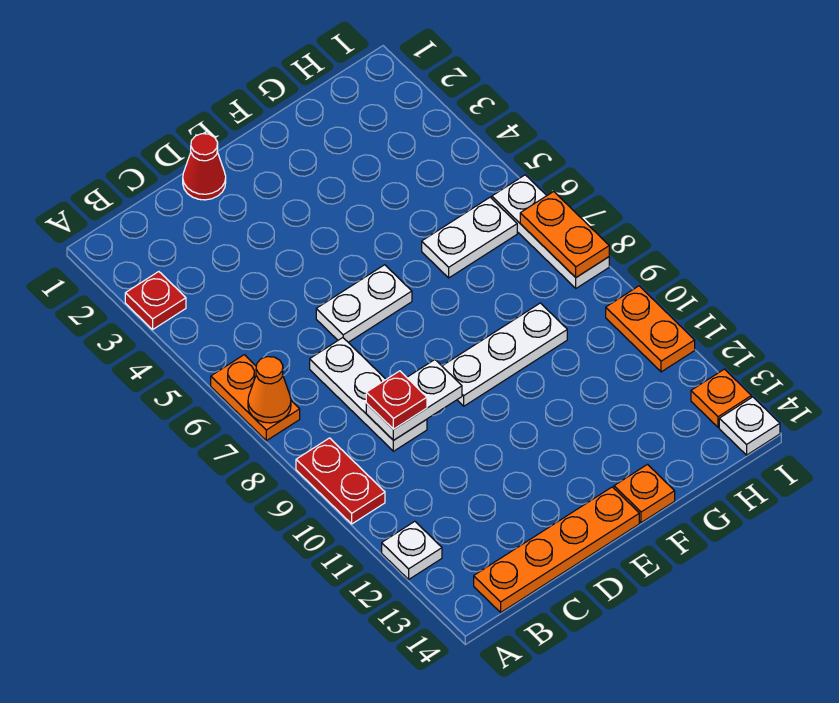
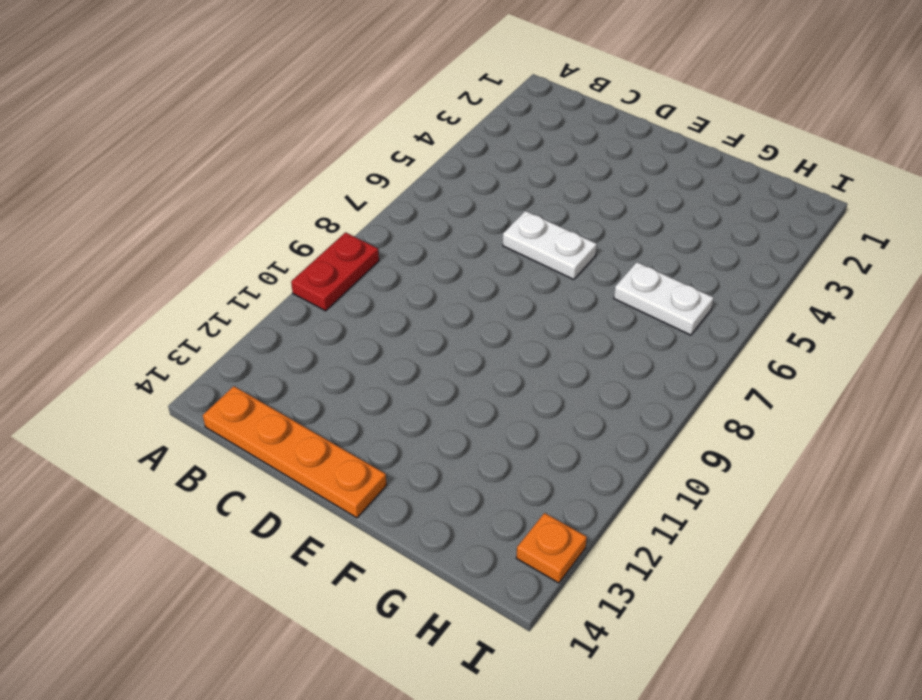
none -> red 1x1 plate [125,272,186,329]
none -> orange 1x2 plate [211,355,300,441]
none -> white 1x1 plate [382,521,442,579]

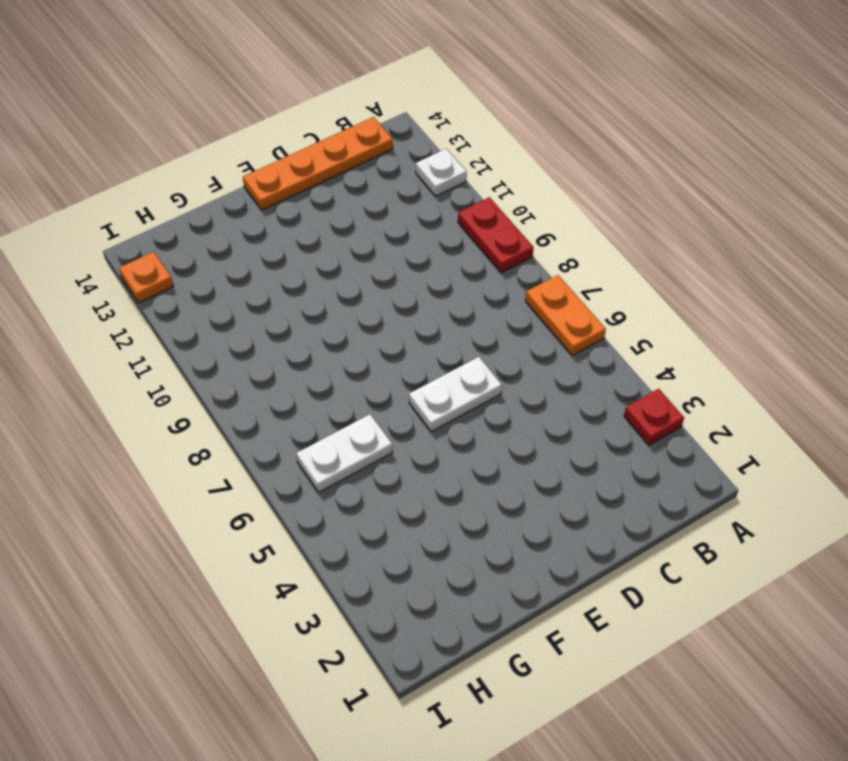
none -> white 1x3 plate [310,338,427,451]
none -> red 1x1 cone [183,134,226,200]
none -> white 1x3 plate [442,303,567,406]

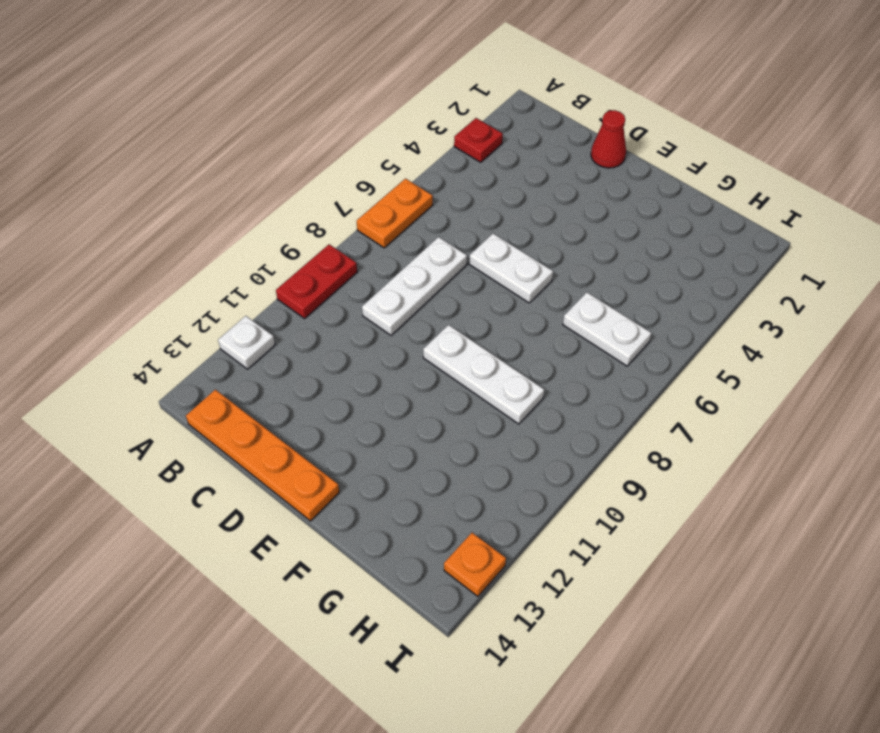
none -> orange 1x1 plate [614,464,675,523]
none -> white 1x3 plate [492,175,609,288]
none -> orange 1x2 plate [606,286,695,372]

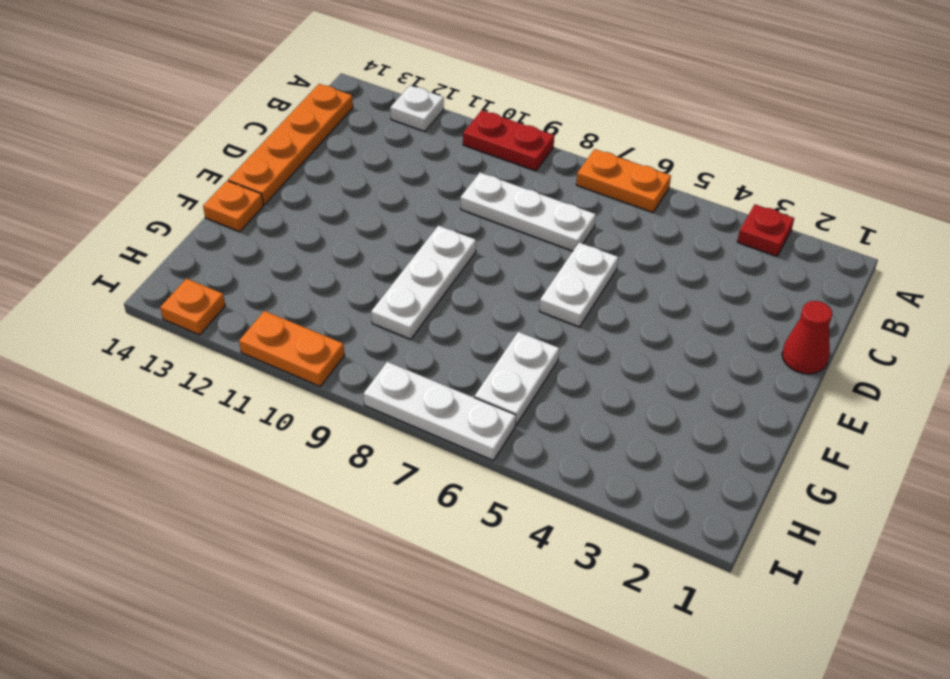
none -> white 1x1 plate [719,397,780,455]
none -> orange 1x1 cone [248,357,291,423]
none -> white 1x2 plate [366,360,462,440]

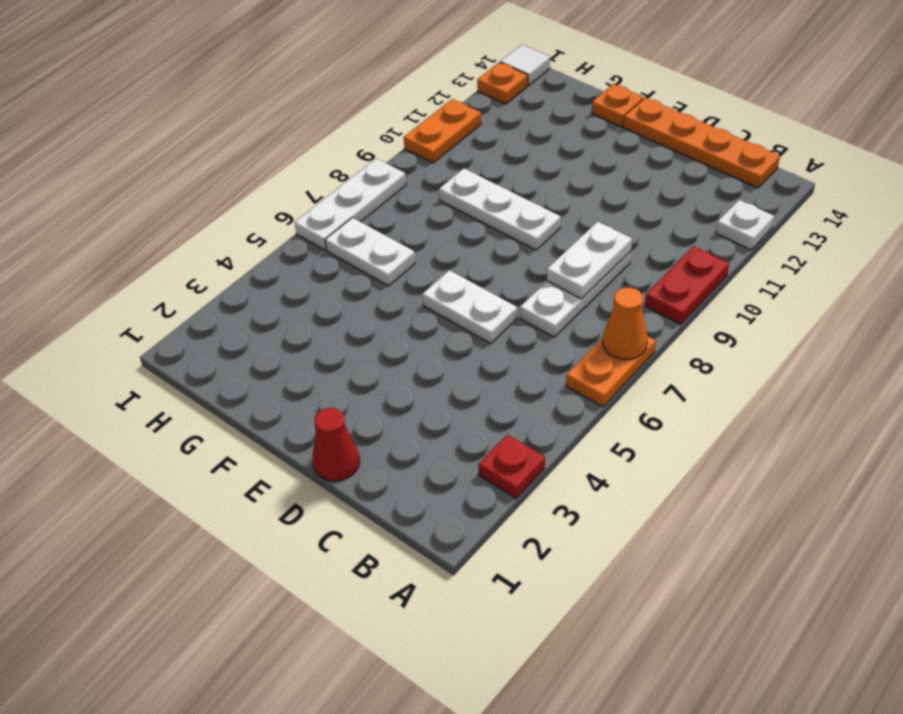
white 1x2 plate [547,222,632,299] -> white 1x2 plate turned to [366,360,462,440]
white 1x1 tile [500,45,550,85] -> white 1x1 plate [719,397,780,455]
none -> orange 1x2 plate [520,191,609,277]
none -> red 1x1 plate [366,371,427,429]

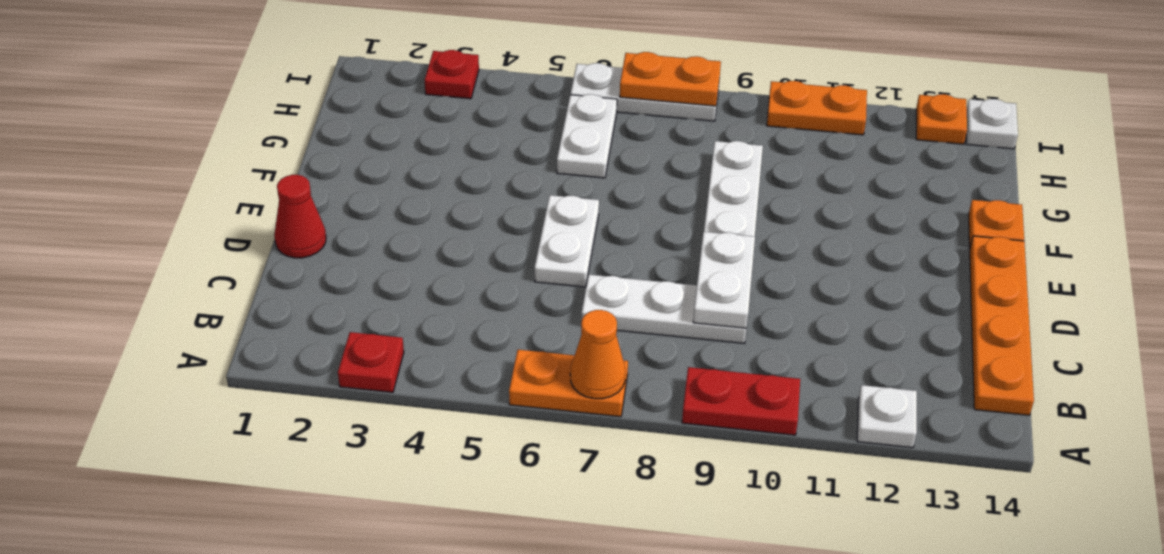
red 1x1 plate [425,50,479,99] -> red 1x1 plate moved to [366,371,427,429]

